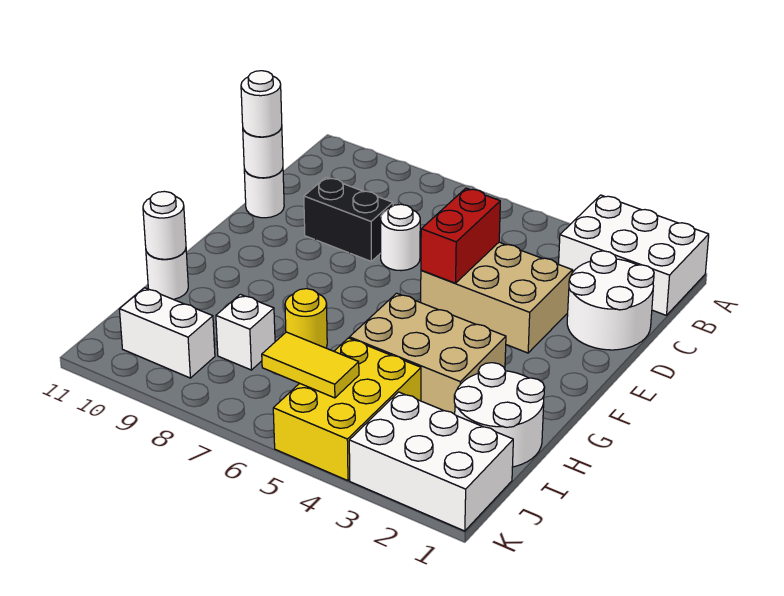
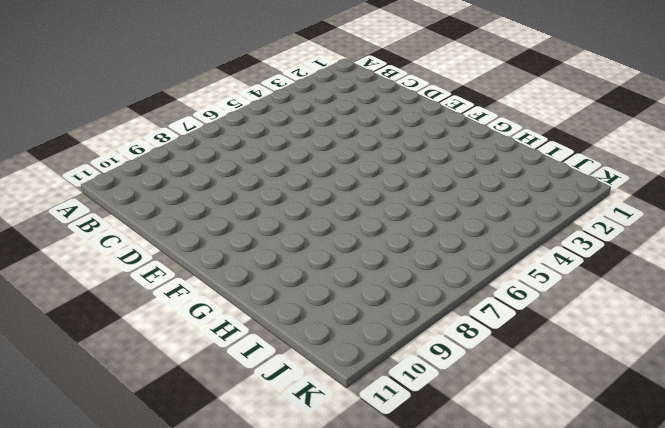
none -> white 2x3 brick [559,195,709,316]
none -> white 2x2 round brick [567,251,654,350]
none -> tan 2x3 brick [421,242,572,353]

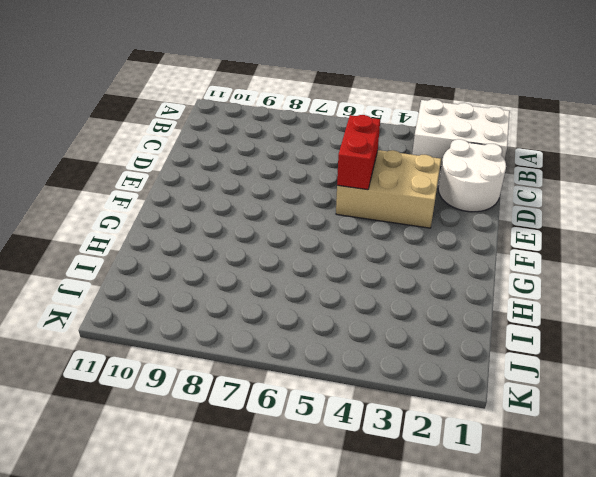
none -> white 1x1 round brick [381,204,420,271]
none -> black 1x2 brick [304,177,393,261]
none -> white 1x1 round brick [244,169,284,218]

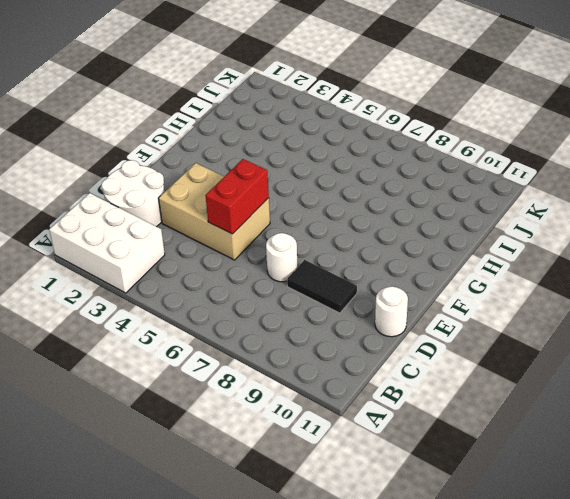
black 1x2 tile [287,260,357,313] -> black 1x2 brick [304,177,393,261]
none -> tan 2x3 brick [349,293,506,414]
none -> white 2x2 round brick [454,363,545,467]
none -> yellow 1x1 round brick [285,289,327,348]

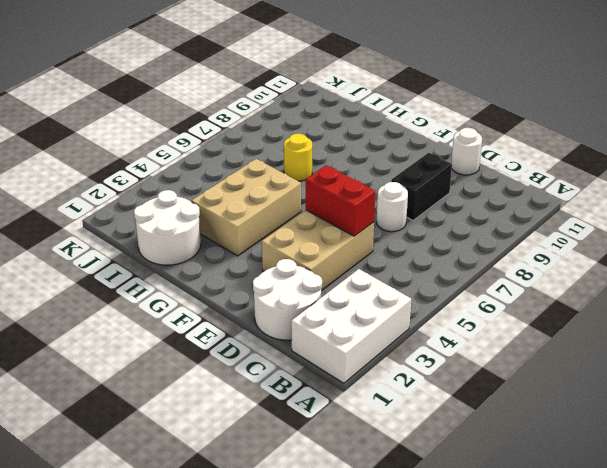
none -> white 1x1 round brick [146,249,188,299]
none -> yellow 2x3 brick [273,338,421,481]
none -> white 1x1 brick [216,294,275,370]

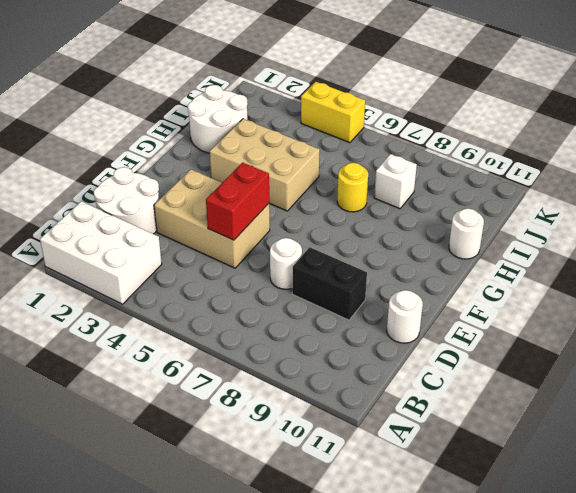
yellow 1x2 brick [301,82,365,143] -> yellow 2x3 brick [273,338,421,481]
none -> white 2x3 brick [349,392,513,531]
none -> white 1x2 brick [119,288,215,378]
none -> white 1x1 round brick [243,127,283,178]

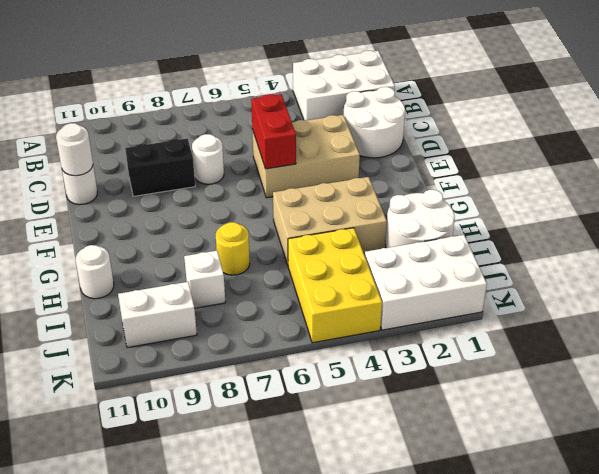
none -> white 1x1 round brick [143,191,186,259]
none -> yellow 1x2 tile [262,332,359,398]
none -> white 1x1 round brick [241,71,282,137]

